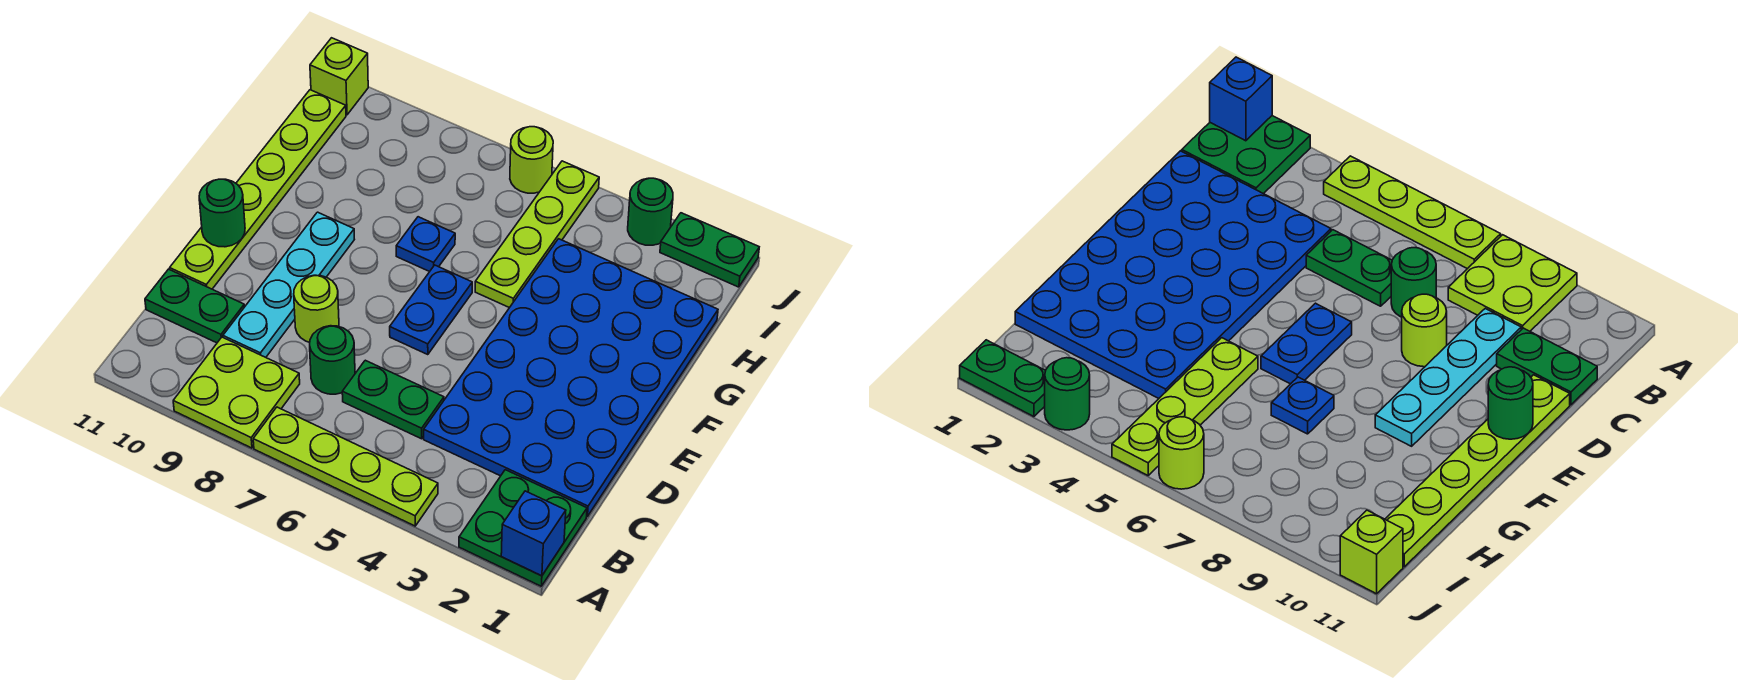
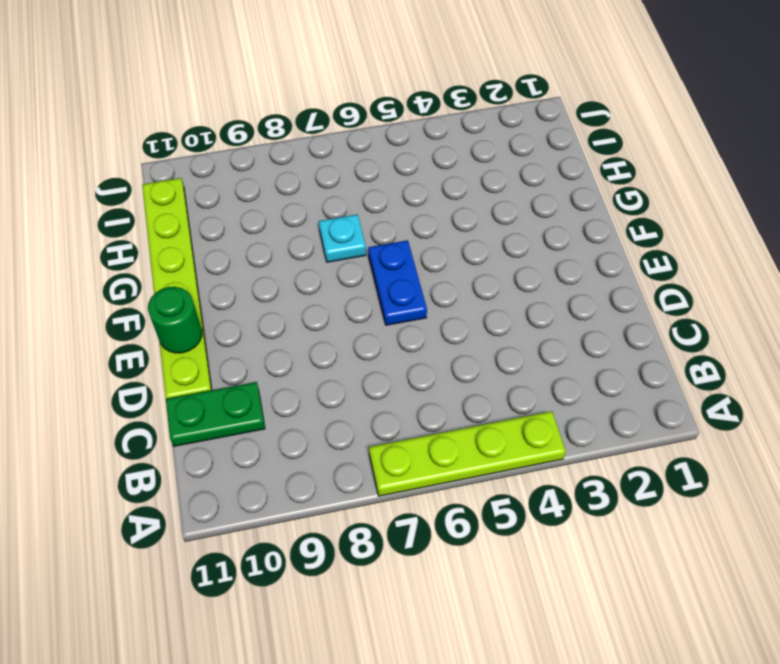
cyan 1x1 plate [319,214,366,262] -> blue 1x1 plate [396,217,455,272]
none -> green 2x2 plate [459,470,587,586]
none -> lime 2x2 plate [173,337,300,448]
none -> blue 4x6 plate [424,239,718,517]

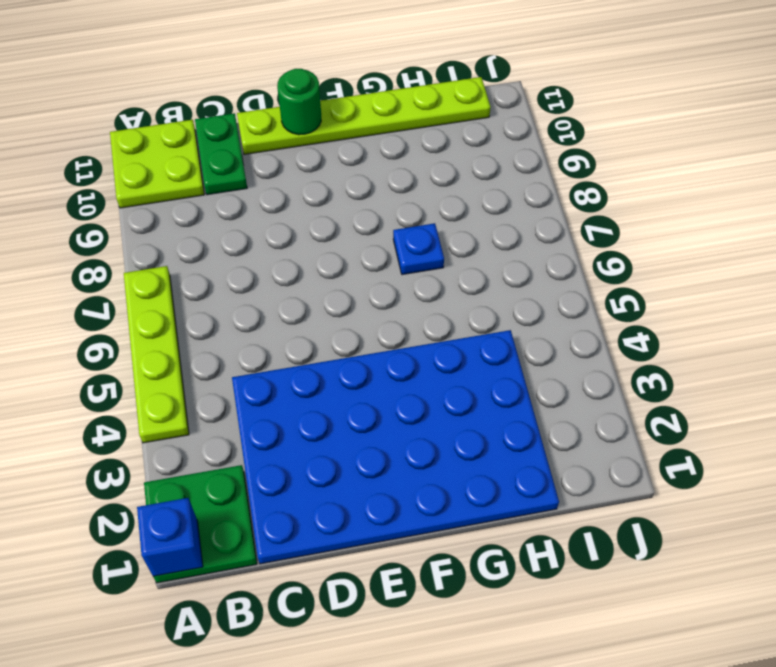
lime 2x2 plate [110,120,204,208] -> lime 2x2 plate moved to [173,337,300,448]
none -> green 1x2 plate [342,360,444,439]
none -> green 1x1 round brick [310,326,355,394]
none -> cyan 1x4 plate [223,212,354,357]

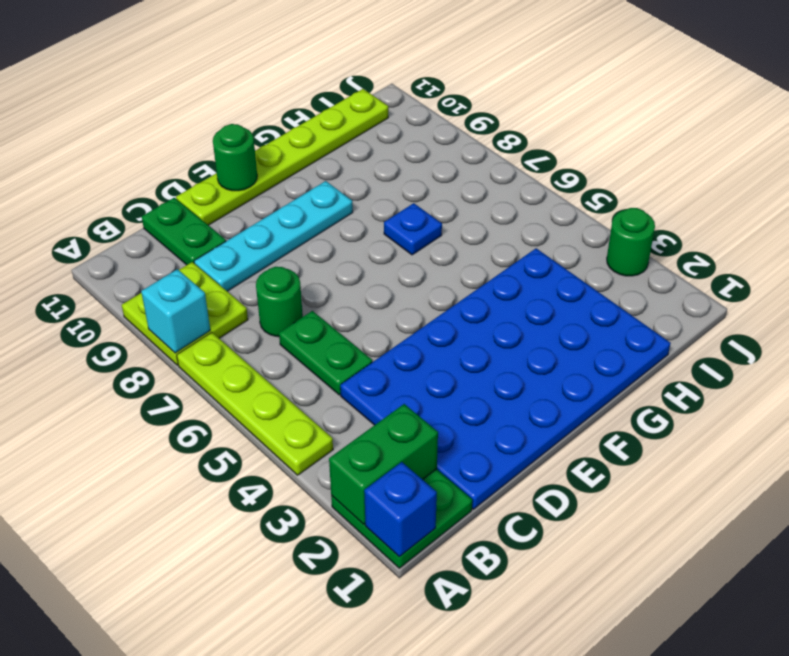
green 1x2 brick [329,404,438,524] -> none
cyan 1x1 brick [141,269,210,353] -> none
none -> lime 1x1 round brick [294,275,339,342]
none -> blue 1x2 plate [390,265,472,355]
none -> lime 1x4 plate [475,161,599,308]

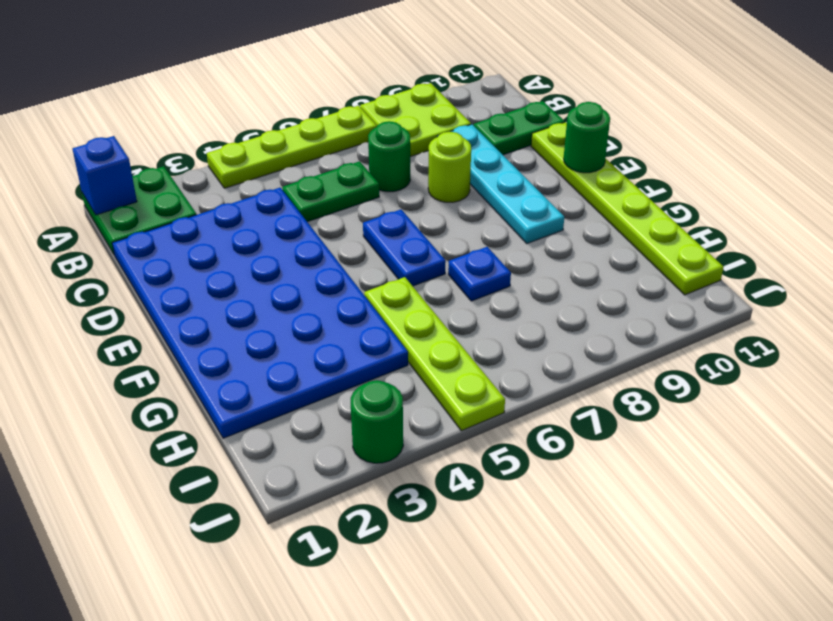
none -> green 1x2 plate [660,213,759,287]
none -> lime 1x1 round brick [510,127,553,193]
none -> lime 1x1 brick [310,38,368,115]

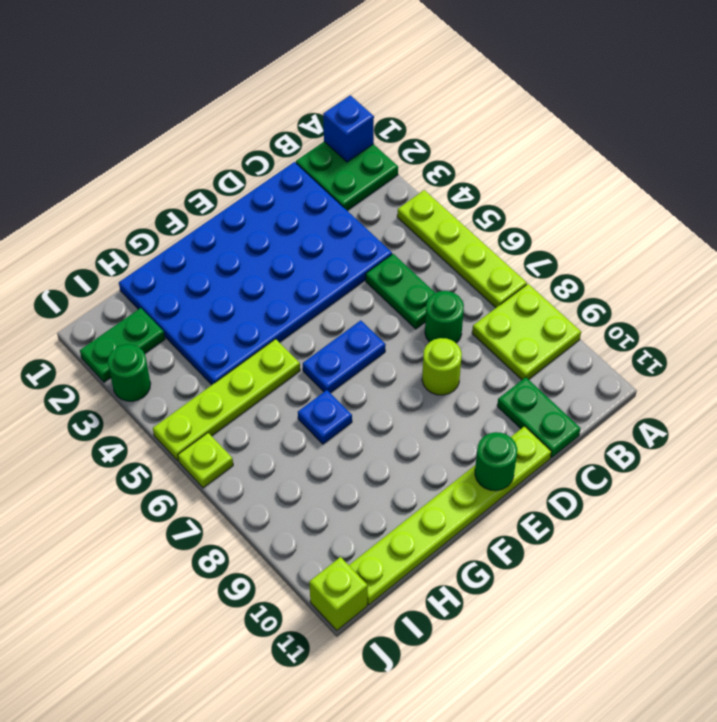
green 1x2 plate [80,308,165,382] -> green 1x2 plate turned to [660,213,759,287]
lime 1x1 plate [178,433,233,488] -> lime 1x1 round brick [510,127,553,193]
none -> cyan 1x4 plate [223,212,354,357]

